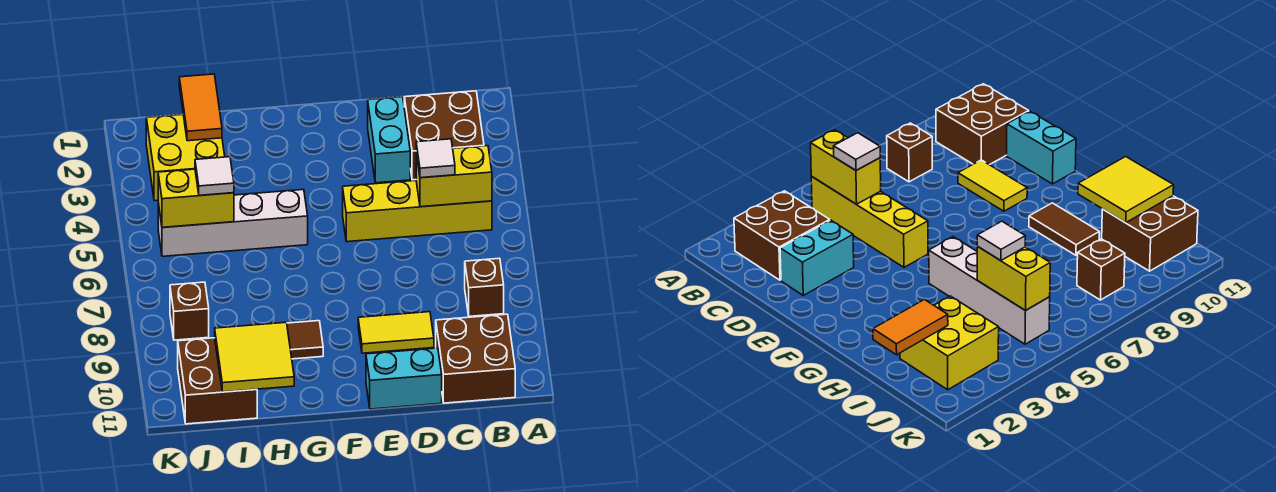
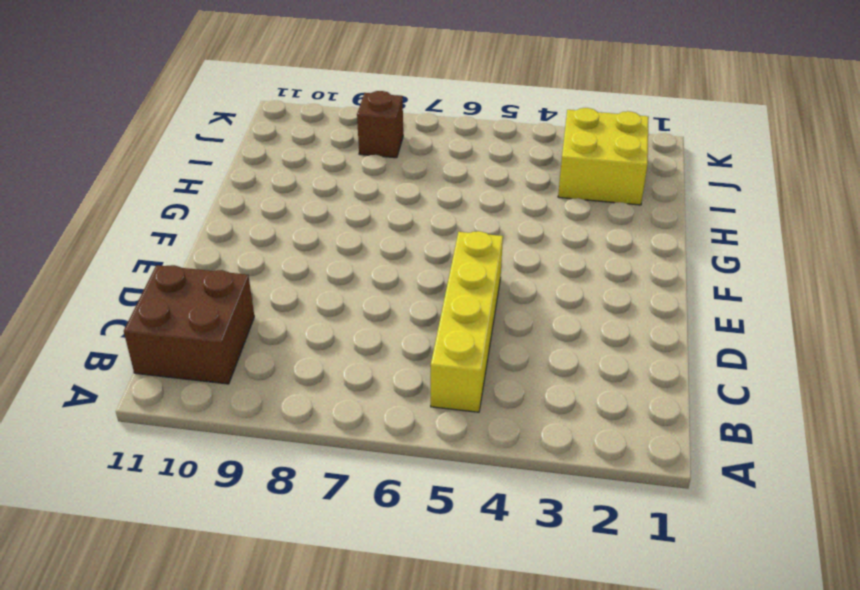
none -> brown 2x2 brick [404,91,484,180]
none -> brown 1x1 brick [465,258,504,316]
none -> cyan 1x2 brick [368,97,410,183]

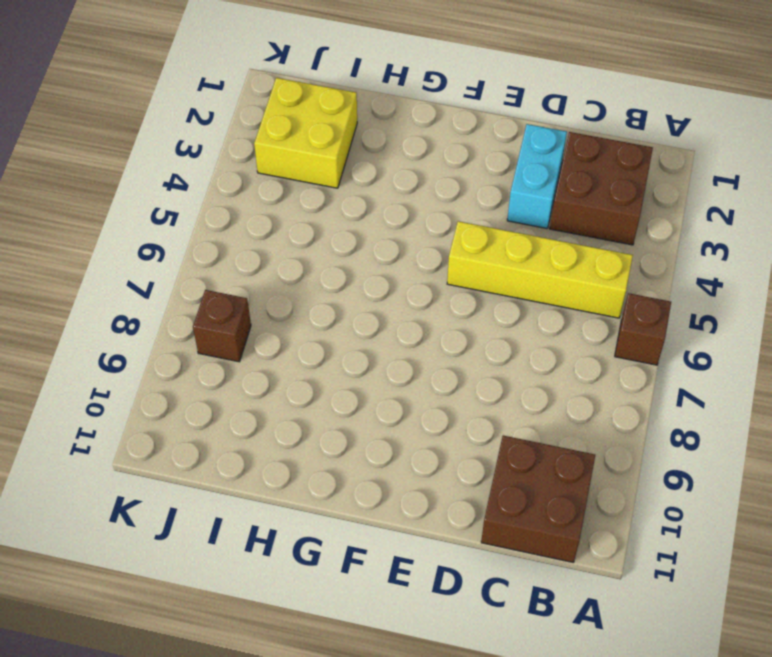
brown 1x1 brick [615,293,671,365] -> brown 1x1 brick moved to [465,258,504,316]
none -> yellow 1x2 tile [358,312,434,353]
none -> cyan 1x2 brick [366,348,442,409]
none -> white 1x4 brick [158,189,308,256]

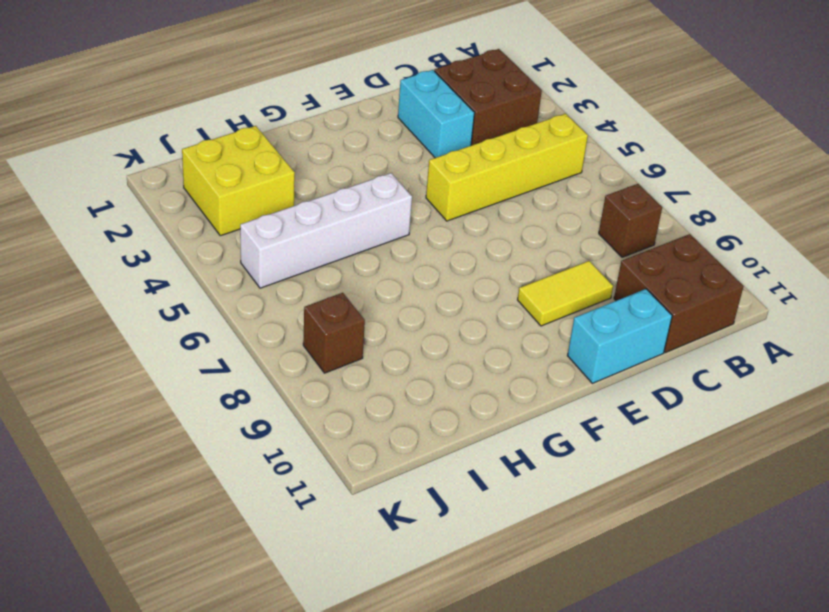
none -> brown 1x2 tile [287,321,323,359]
none -> brown 2x2 brick [178,338,257,424]
none -> yellow 1x2 brick [416,146,492,207]

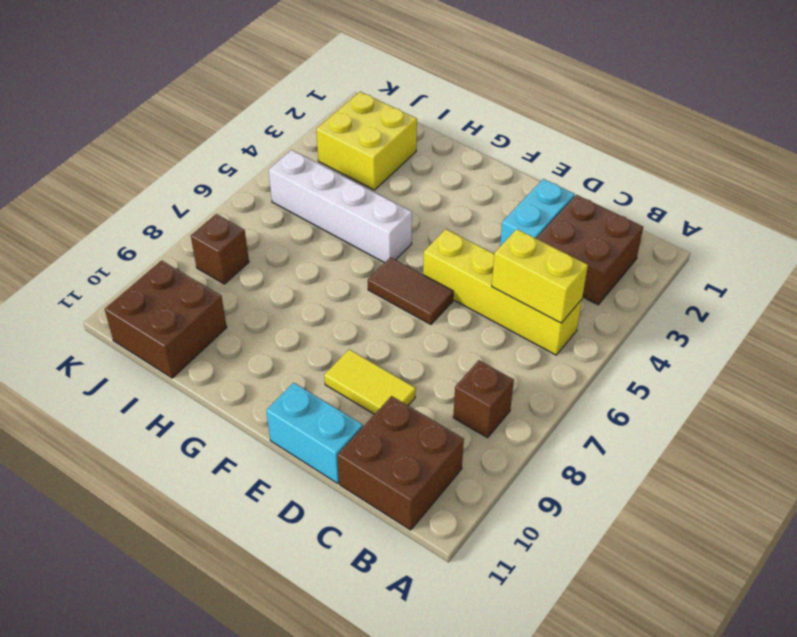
brown 1x2 tile [368,257,453,324] -> brown 1x2 tile moved to [287,321,323,359]
none -> yellow 2x2 tile [215,322,294,392]
none -> orange 1x2 tile [179,74,222,141]
none -> yellow 1x2 brick [158,169,234,227]

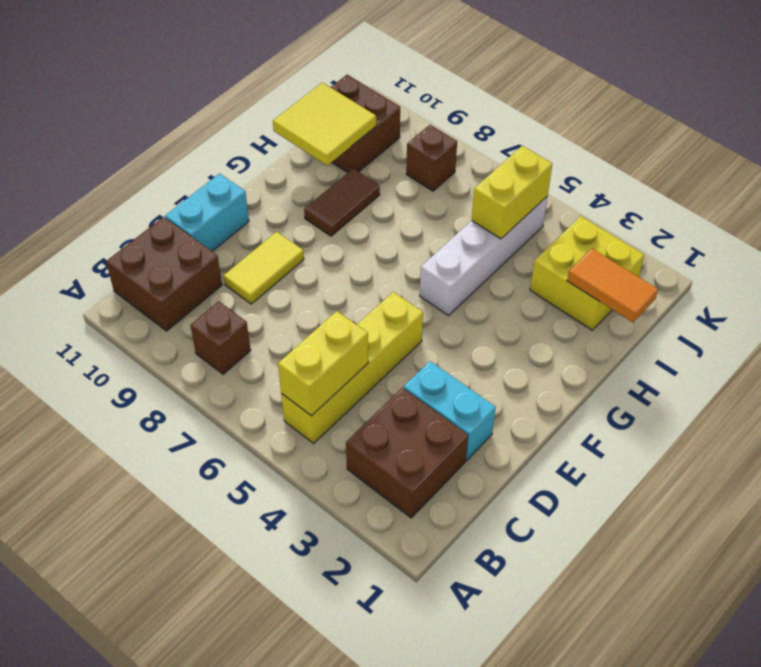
none -> white 1x1 tile [416,139,455,178]
none -> white 1x1 tile [195,157,234,195]

